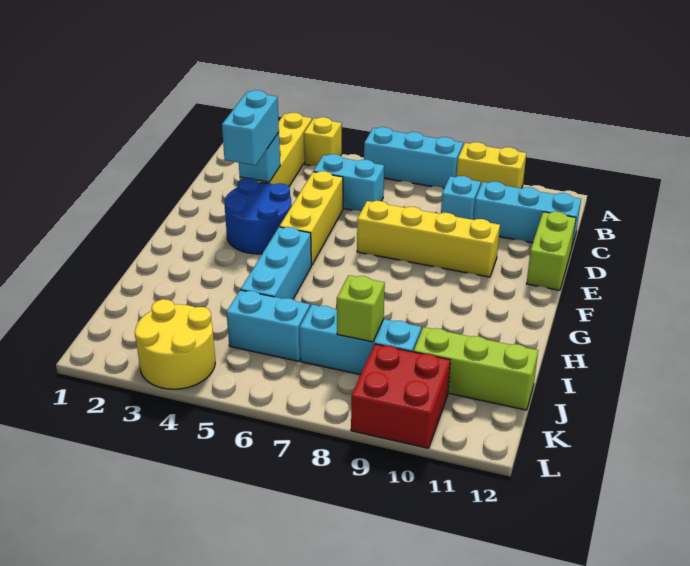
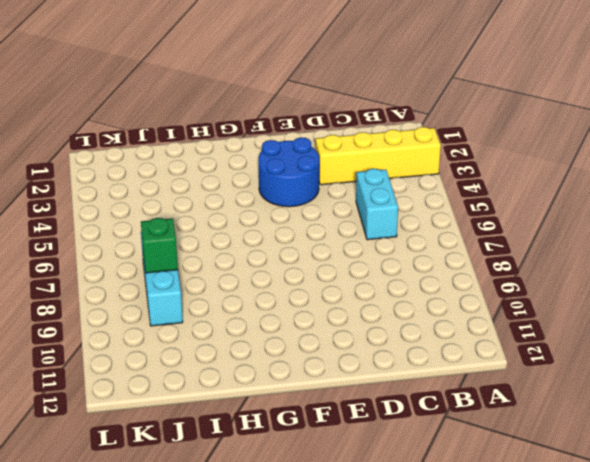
green 1x1 brick [141,218,178,273] -> lime 1x1 brick [337,275,385,342]
none -> yellow 1x1 brick [304,117,342,166]
none -> cyan 1x3 brick [364,127,463,189]
none -> yellow 1x2 brick [457,142,526,188]

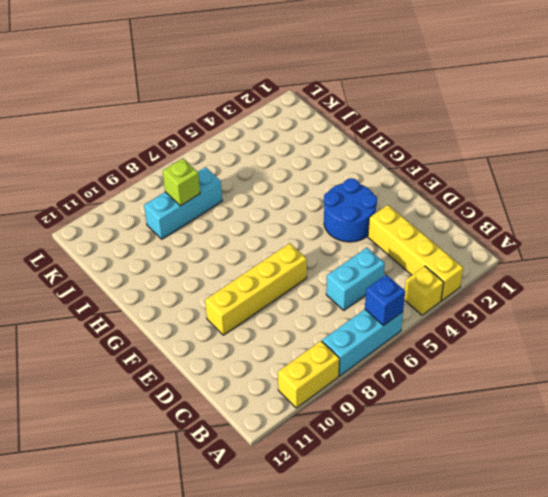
blue 1x1 brick [365,275,405,326] -> none
none -> cyan 1x1 brick [441,176,481,220]
none -> cyan 1x3 brick [474,182,581,246]
none -> yellow 1x3 brick [280,171,343,265]

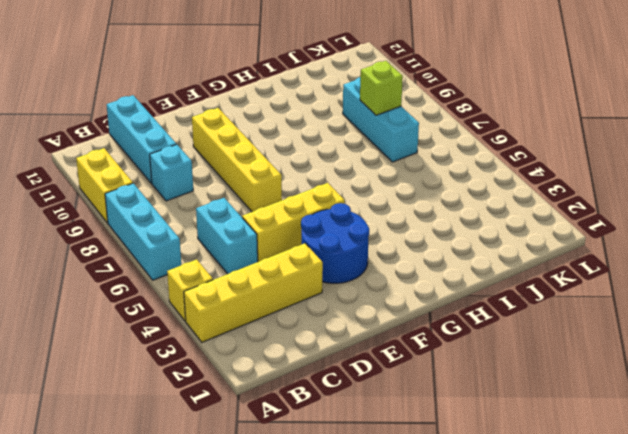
none -> lime 1x2 brick [527,212,576,290]
none -> cyan 1x3 brick [241,227,311,299]
none -> cyan 1x2 brick [227,290,310,361]

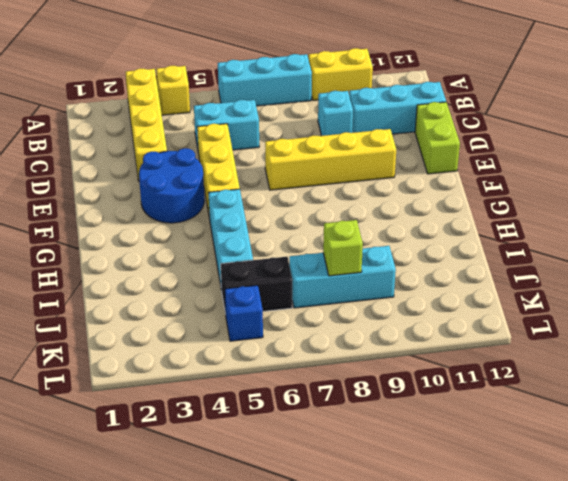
black 1x2 brick [221,257,293,314] -> cyan 1x2 brick [227,290,310,361]
blue 1x1 brick [225,285,263,341] -> none
none -> lime 1x3 brick [414,327,538,410]
none -> yellow 2x2 round brick [135,299,215,389]
none -> red 2x2 brick [351,344,450,448]

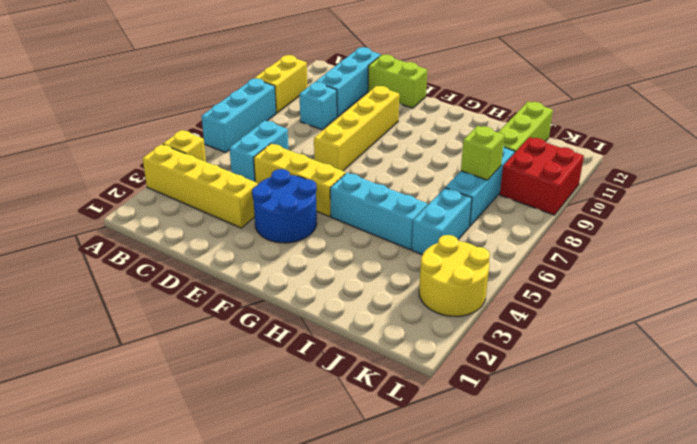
none -> cyan 1x1 brick [239,132,280,182]
none -> cyan 1x2 brick [222,90,279,165]

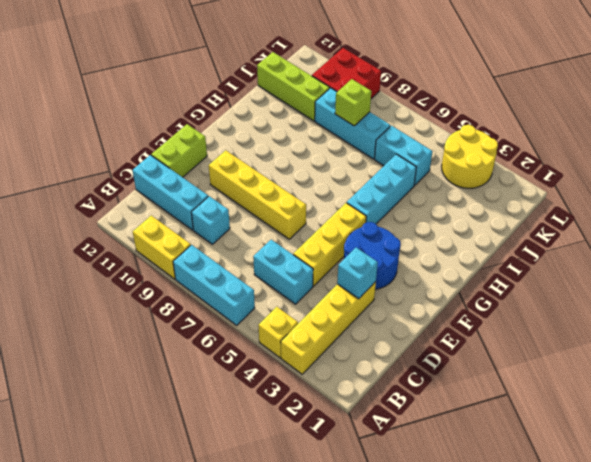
none -> cyan 1x2 brick [222,90,279,165]

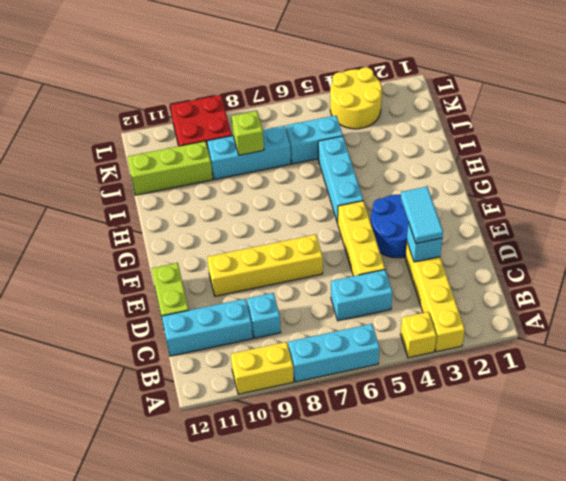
cyan 1x2 tile [401,187,443,243] -> cyan 1x2 brick [222,90,279,165]

